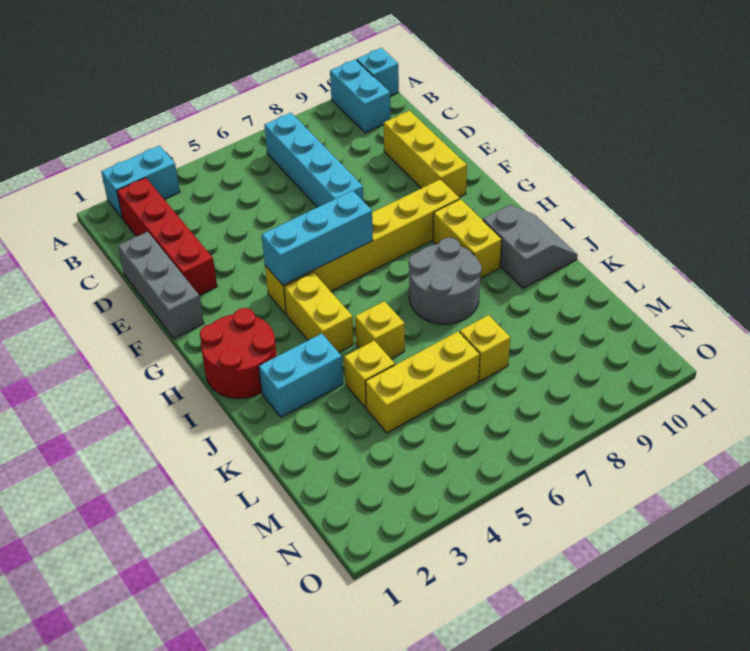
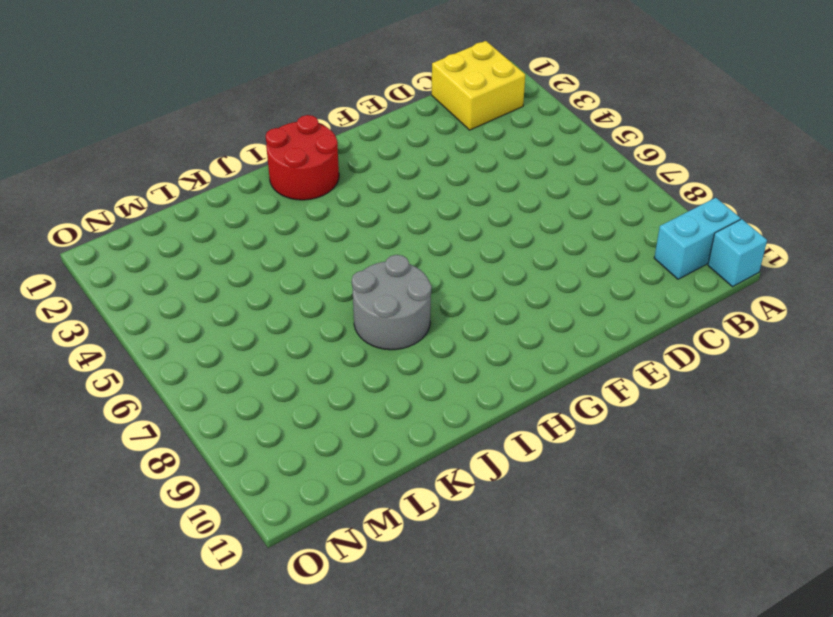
yellow 2x2 brick [432,41,525,130] -> red 1x4 brick [117,178,217,295]
none -> cyan 1x2 brick [101,146,180,218]
none -> cyan 1x4 brick [264,113,364,207]
none -> grey 1x3 brick [118,232,204,339]

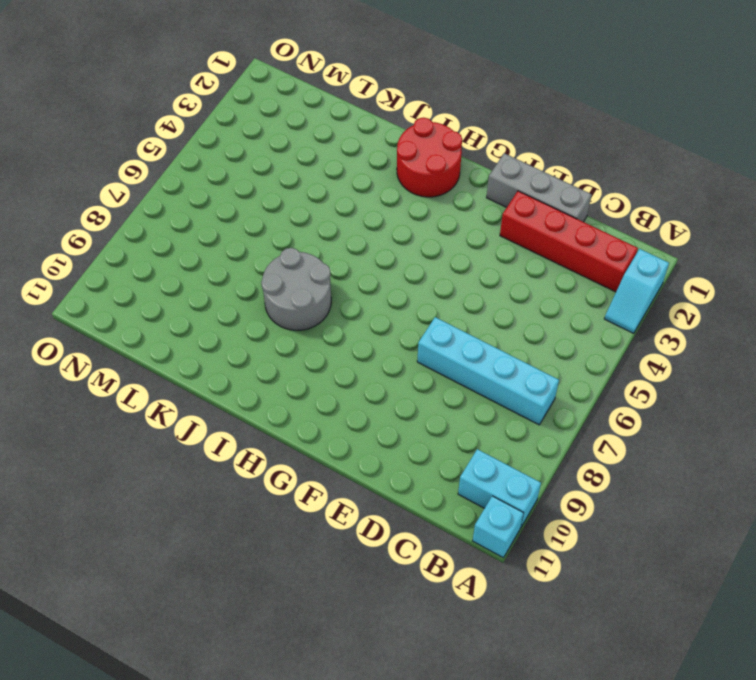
cyan 1x2 slope [604,249,669,333] -> cyan 1x2 brick [101,146,180,218]
none -> yellow 1x3 brick [384,111,467,197]
none -> yellow 1x6 brick [265,179,460,314]
none -> yellow 1x2 brick [284,272,354,352]

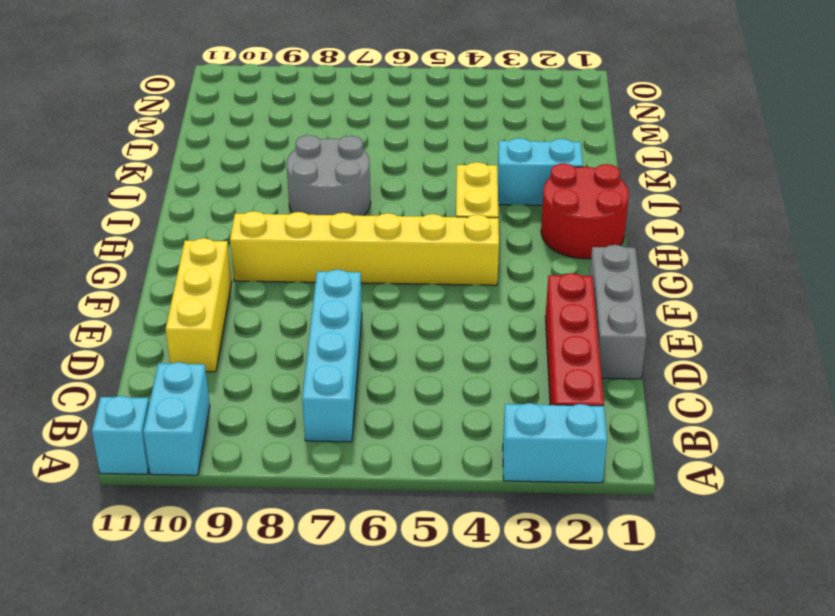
none -> yellow 1x2 brick [433,199,502,278]
none -> grey 2x2 slope [483,205,577,288]
none -> yellow 1x1 brick [355,301,405,359]

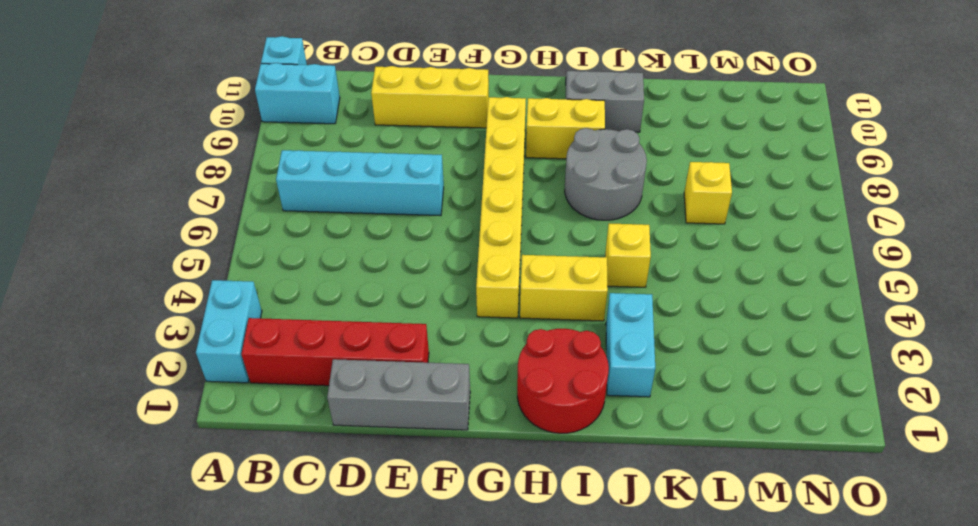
none -> yellow 1x1 brick [344,341,395,408]
none -> yellow 1x3 brick [365,331,480,433]
none -> cyan 1x3 brick [262,191,373,285]

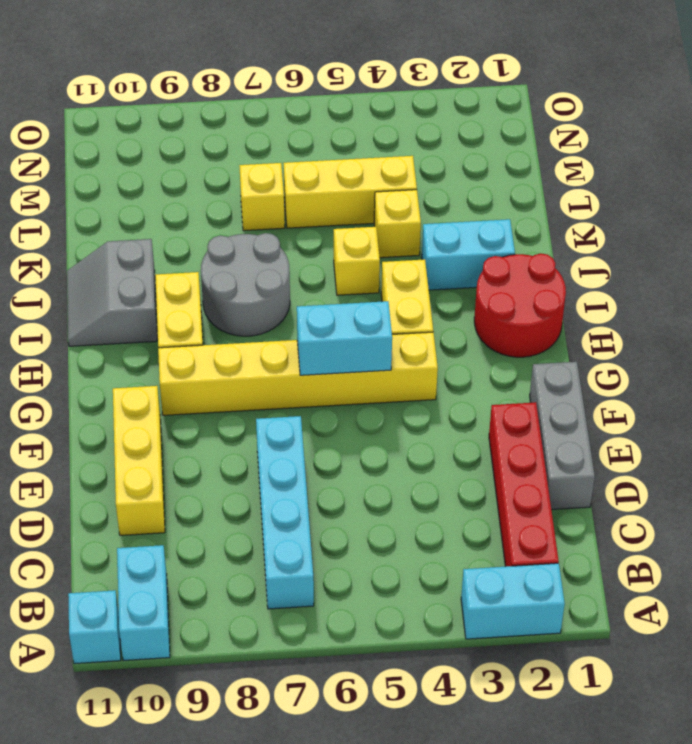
cyan 1x2 brick [297,301,392,375] -> cyan 1x3 brick [262,191,373,285]

